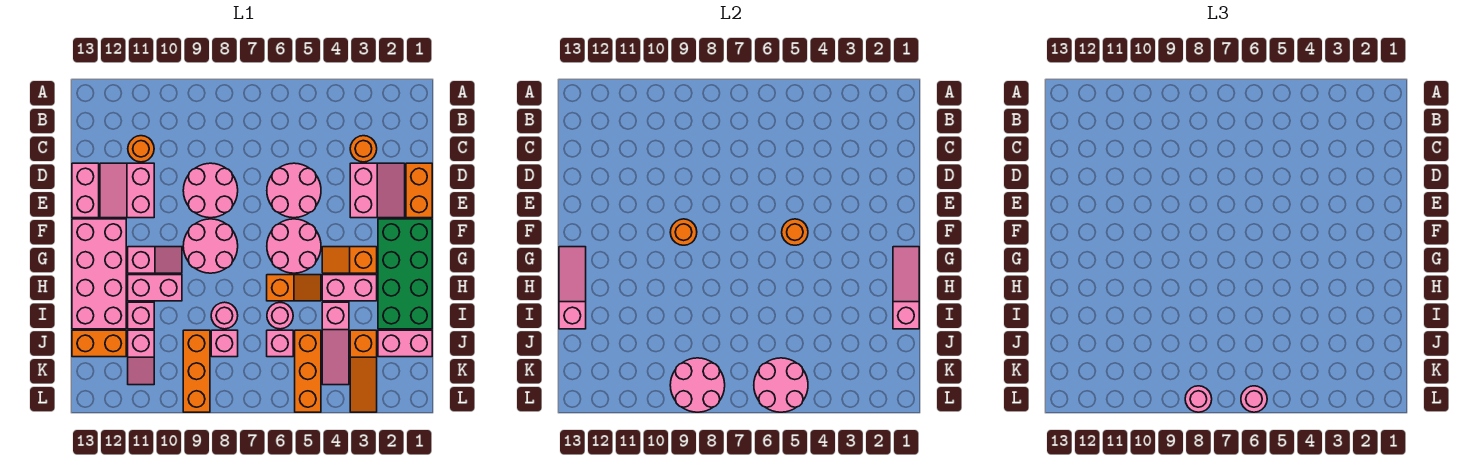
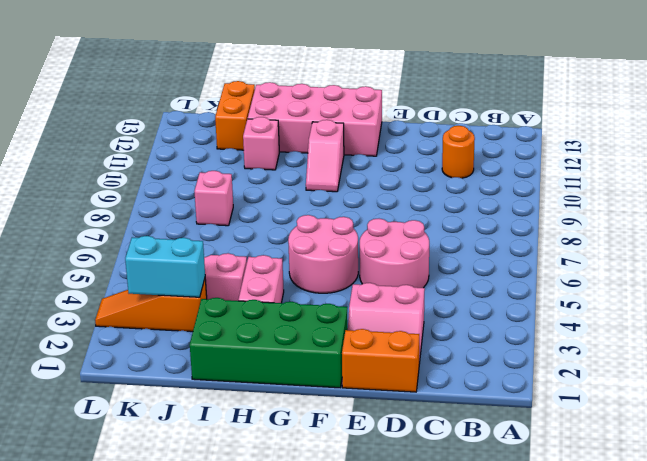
cyan 1x2 brick [125,236,205,297] -> none
none -> orange 1x1 round brick [350,136,377,162]
none -> pink 2x2 round brick [183,163,238,218]
none -> pink 2x2 slope [100,163,154,218]
none -> pink 1x2 brick [72,163,99,218]

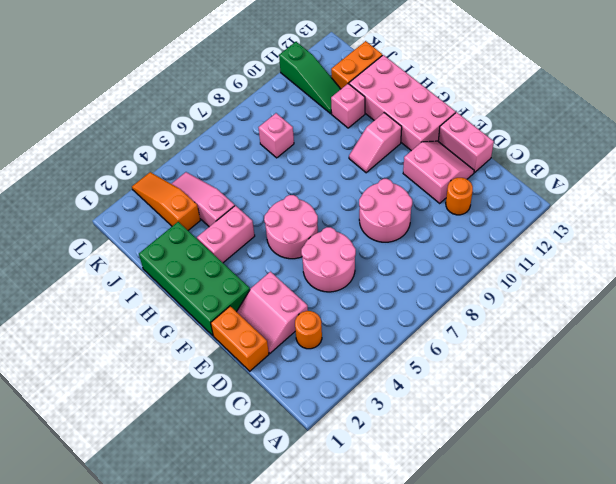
green 1x3 slope [279,42,341,114] -> pink 1x2 slope [128,330,154,385]
none -> pink 2x2 round brick [183,219,238,273]
none -> orange 1x2 slope [322,247,377,273]
none -> orange 1x2 slope [267,275,321,301]
none -> pink 1x2 brick [128,275,182,301]

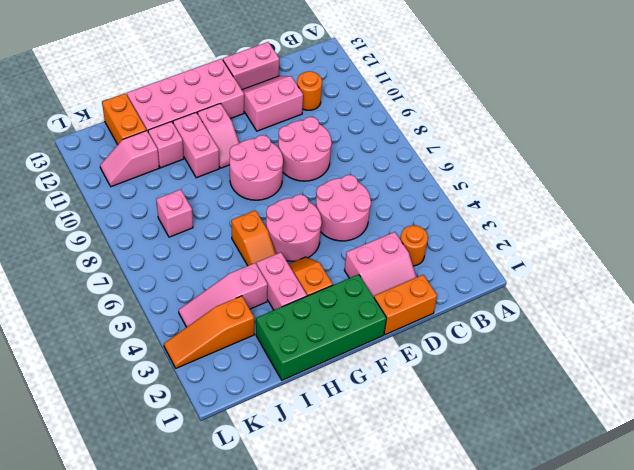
none -> pink 1x1 round brick [267,303,293,329]
none -> pink 1x1 round brick [211,302,238,329]
none -> pink 1x2 brick [378,330,432,357]
none -> orange 1x3 brick [295,330,321,412]

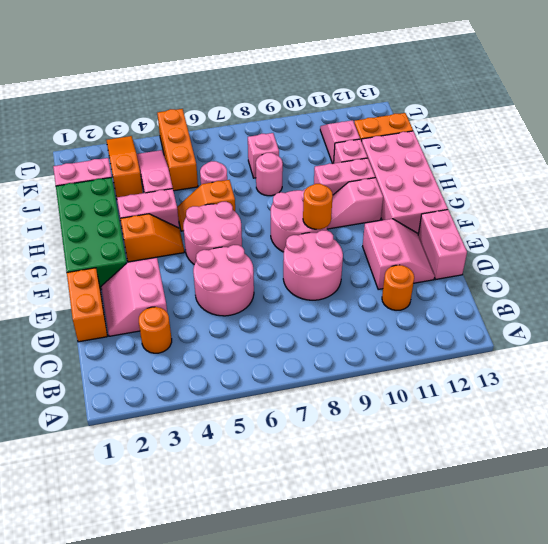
none -> pink 1x1 brick [267,330,293,357]
none -> orange 1x3 brick [183,330,210,412]
none -> orange 1x1 round brick [782,219,808,245]
none -> pink 1x3 slope [893,247,919,329]

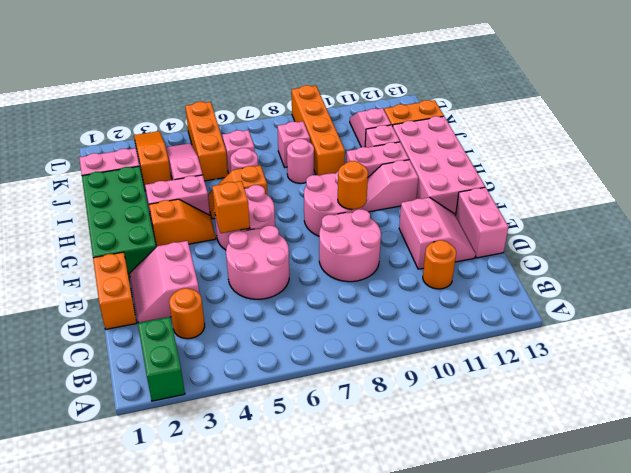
green 1x2 brick [138,317,185,401] -> none
orange 1x1 brick [212,181,250,233] -> orange 1x1 round brick [782,219,808,245]
orange 1x4 brick [292,85,345,176] -> orange 1x3 brick [183,330,210,412]
none -> pink 1x3 slope [893,247,919,329]
none -> pink 1x3 slope [559,247,586,329]
none -> pink 2x2 round brick [754,358,808,412]
none -> pink 2x2 round brick [670,358,725,412]

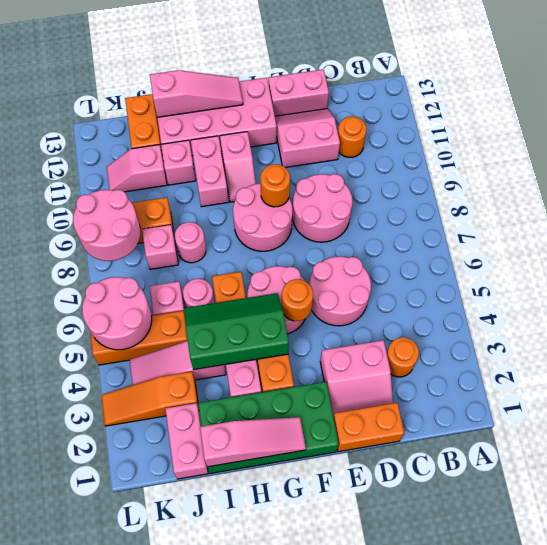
green 2x3 slope [184,293,289,370] -> none
none -> pink 1x1 round brick [1241,386,1267,412]
none -> pink 1x1 round brick [1185,386,1212,412]

